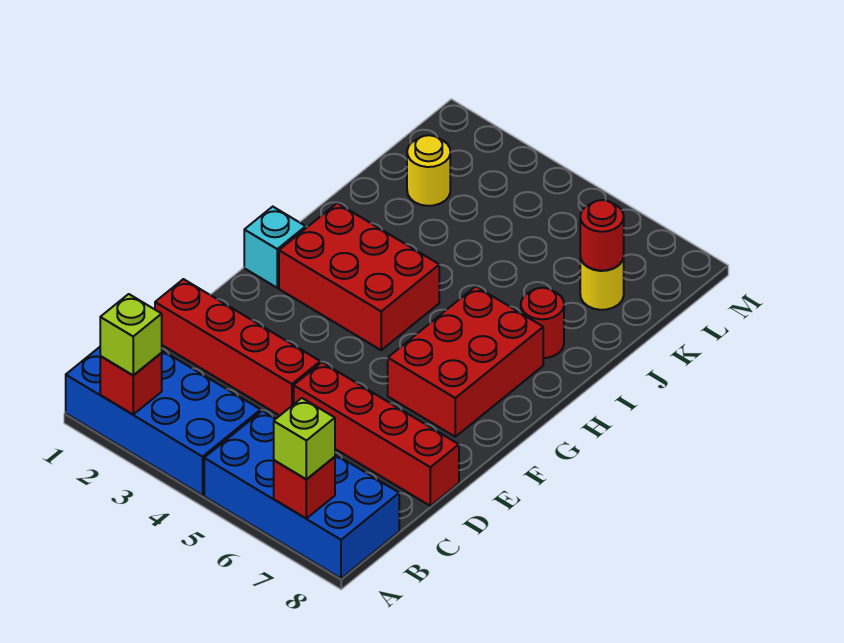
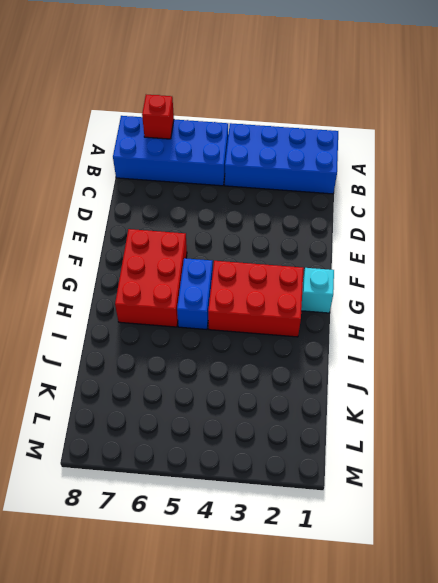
blue 1x2 brick [177,258,213,329] -> none
none -> red 1x4 brick [155,279,320,416]
none -> red 1x4 brick [294,362,459,506]
none -> red 1x1 round brick [521,288,564,358]

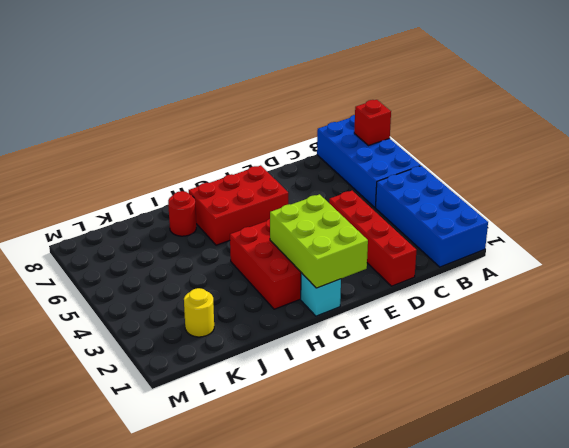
lime 2x3 brick [270,194,368,288] -> none
none -> red 1x4 brick [294,362,459,506]
none -> yellow 1x1 round brick [580,256,624,310]
none -> red 1x1 brick [100,353,162,414]

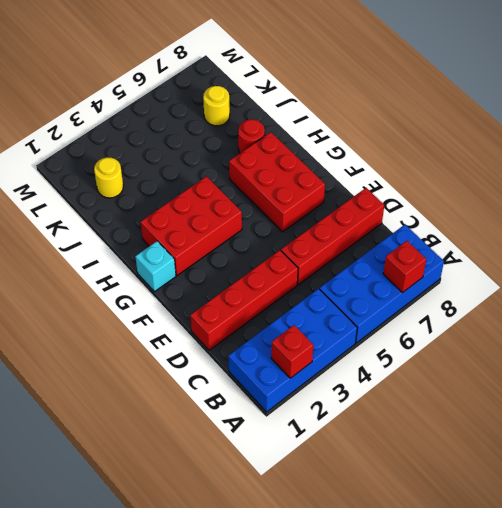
none -> red 1x1 round brick [580,200,624,271]
none -> lime 1x1 brick [100,294,162,375]
none -> lime 1x1 brick [274,398,335,479]

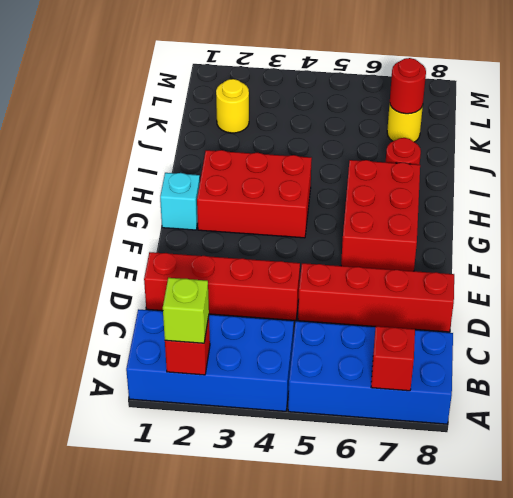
none -> lime 1x1 brick [274,398,335,479]

